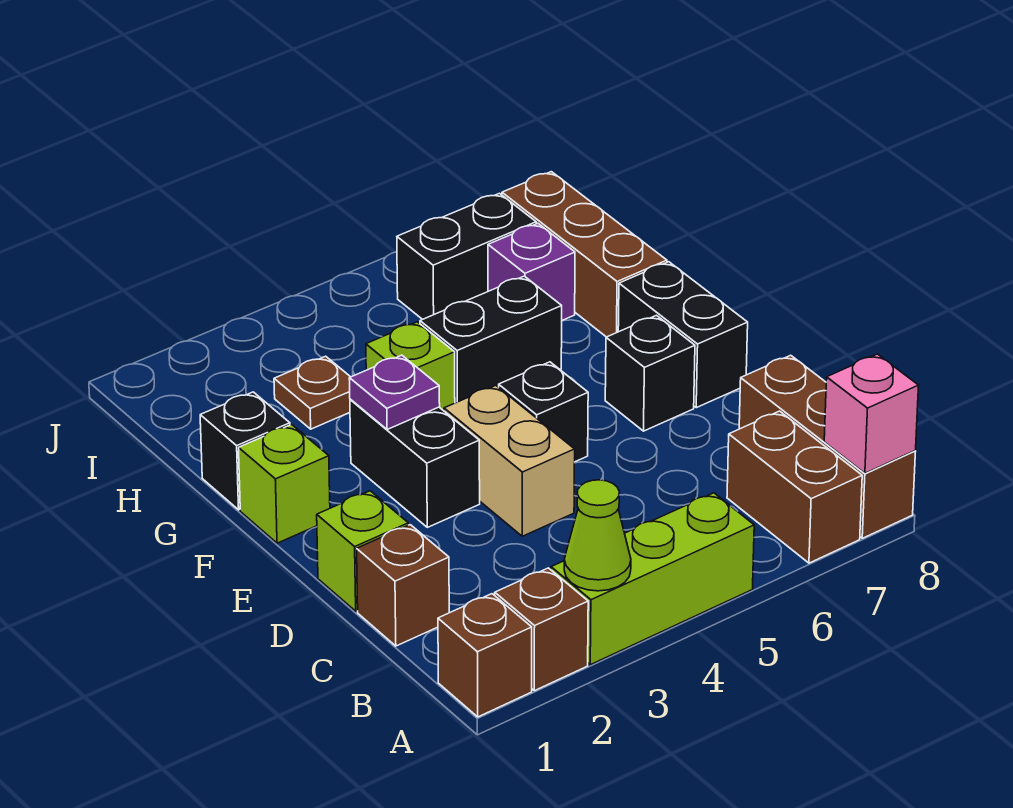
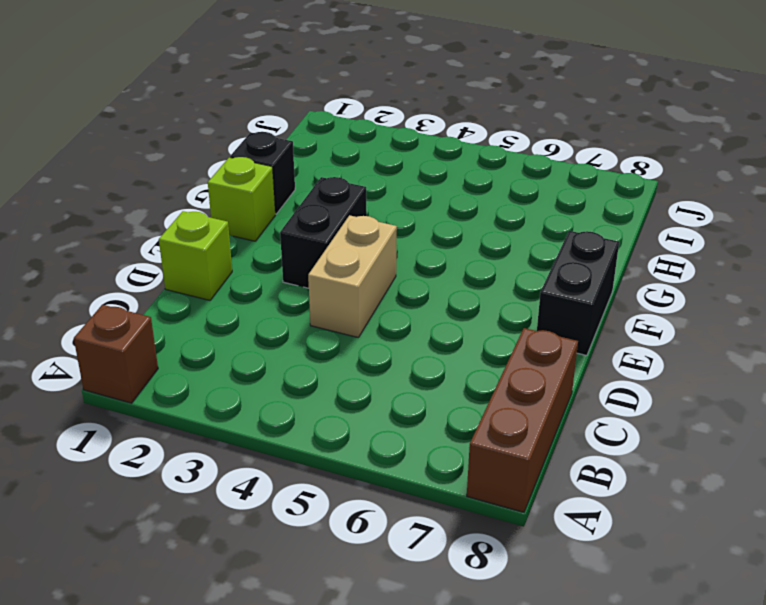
none -> brown 1x1 brick [495,568,588,691]
none -> lime 1x3 brick [551,493,754,665]
none -> brown 1x2 brick [727,411,862,563]

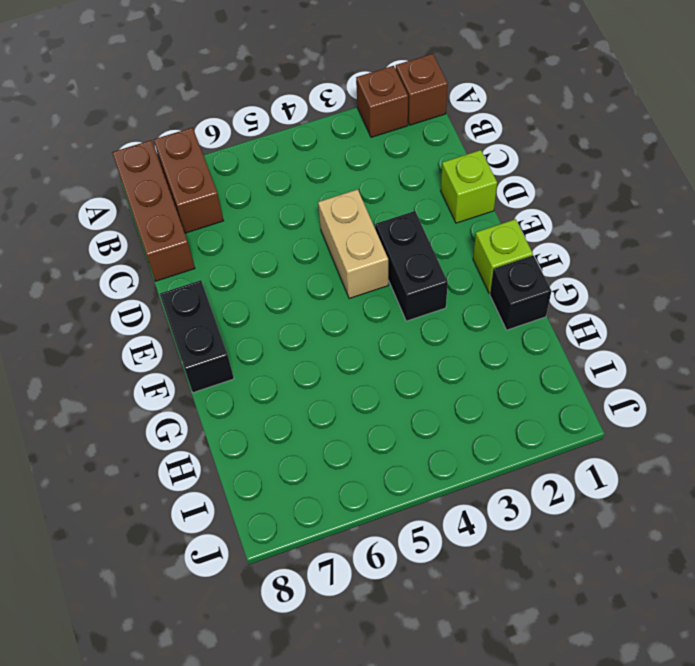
none -> lime 1x3 brick [551,493,754,665]
none -> brown 1x1 brick [357,525,449,646]
none -> black 1x1 brick [499,362,588,462]

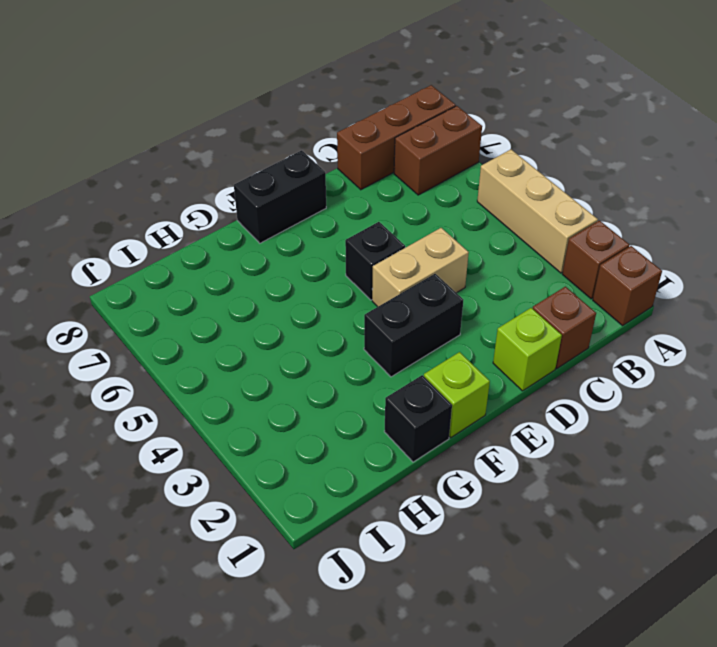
tan 1x3 brick [477,150,598,273] -> lime 1x3 brick [551,493,754,665]
none -> black 1x1 brick [605,315,695,431]
none -> lime 1x1 brick [366,322,455,411]
none -> black 1x2 brick [420,276,562,403]

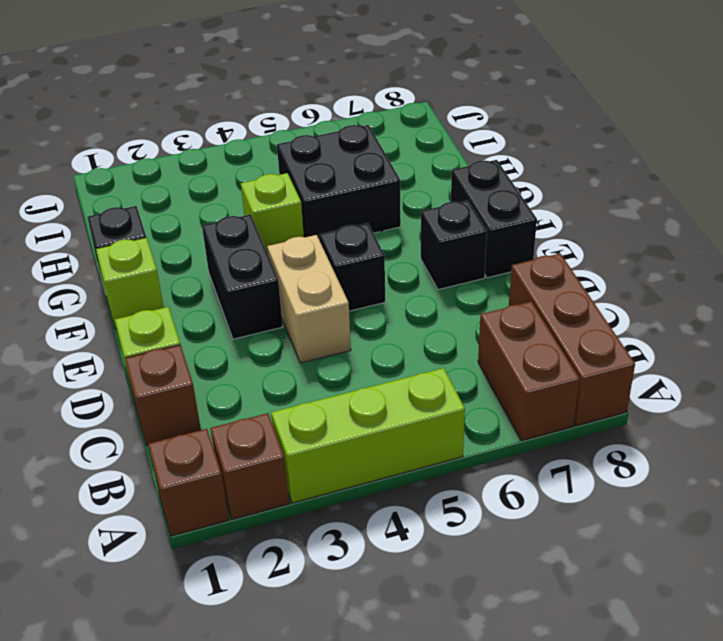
black 2x2 brick [277,125,401,240] -> black 1x2 brick [420,276,562,403]
none -> brown 1x3 brick [502,172,667,337]
none -> brown 1x1 plate [274,356,350,429]
none -> purple 1x1 brick [488,223,575,320]

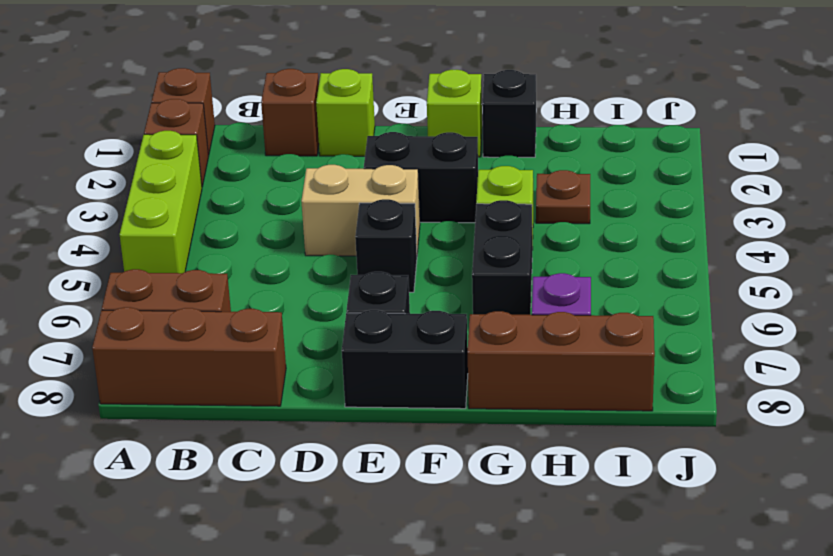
none -> black 1x2 brick [397,193,536,319]
none -> lime 1x1 cone [564,480,631,591]
none -> pink 1x1 brick [824,354,919,473]

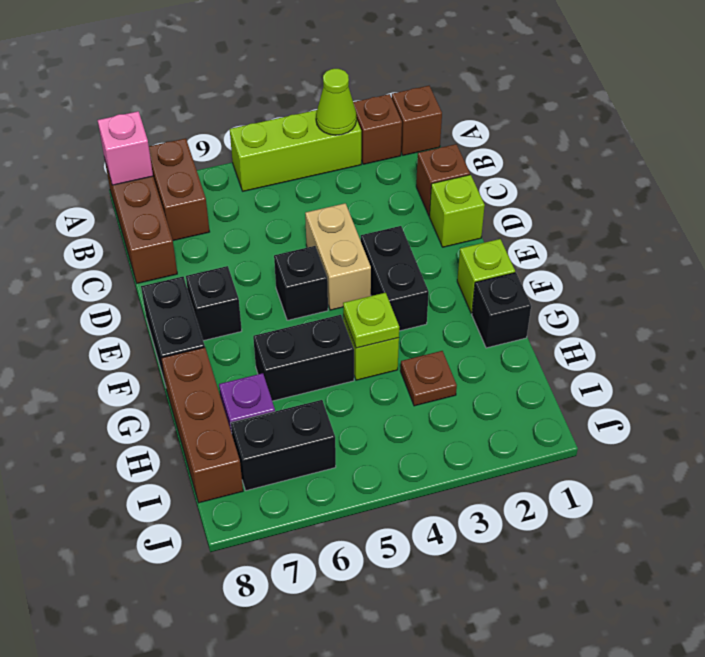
lime 1x1 plate [343,293,399,348] -> none
none -> purple 1x1 plate [349,355,440,430]

